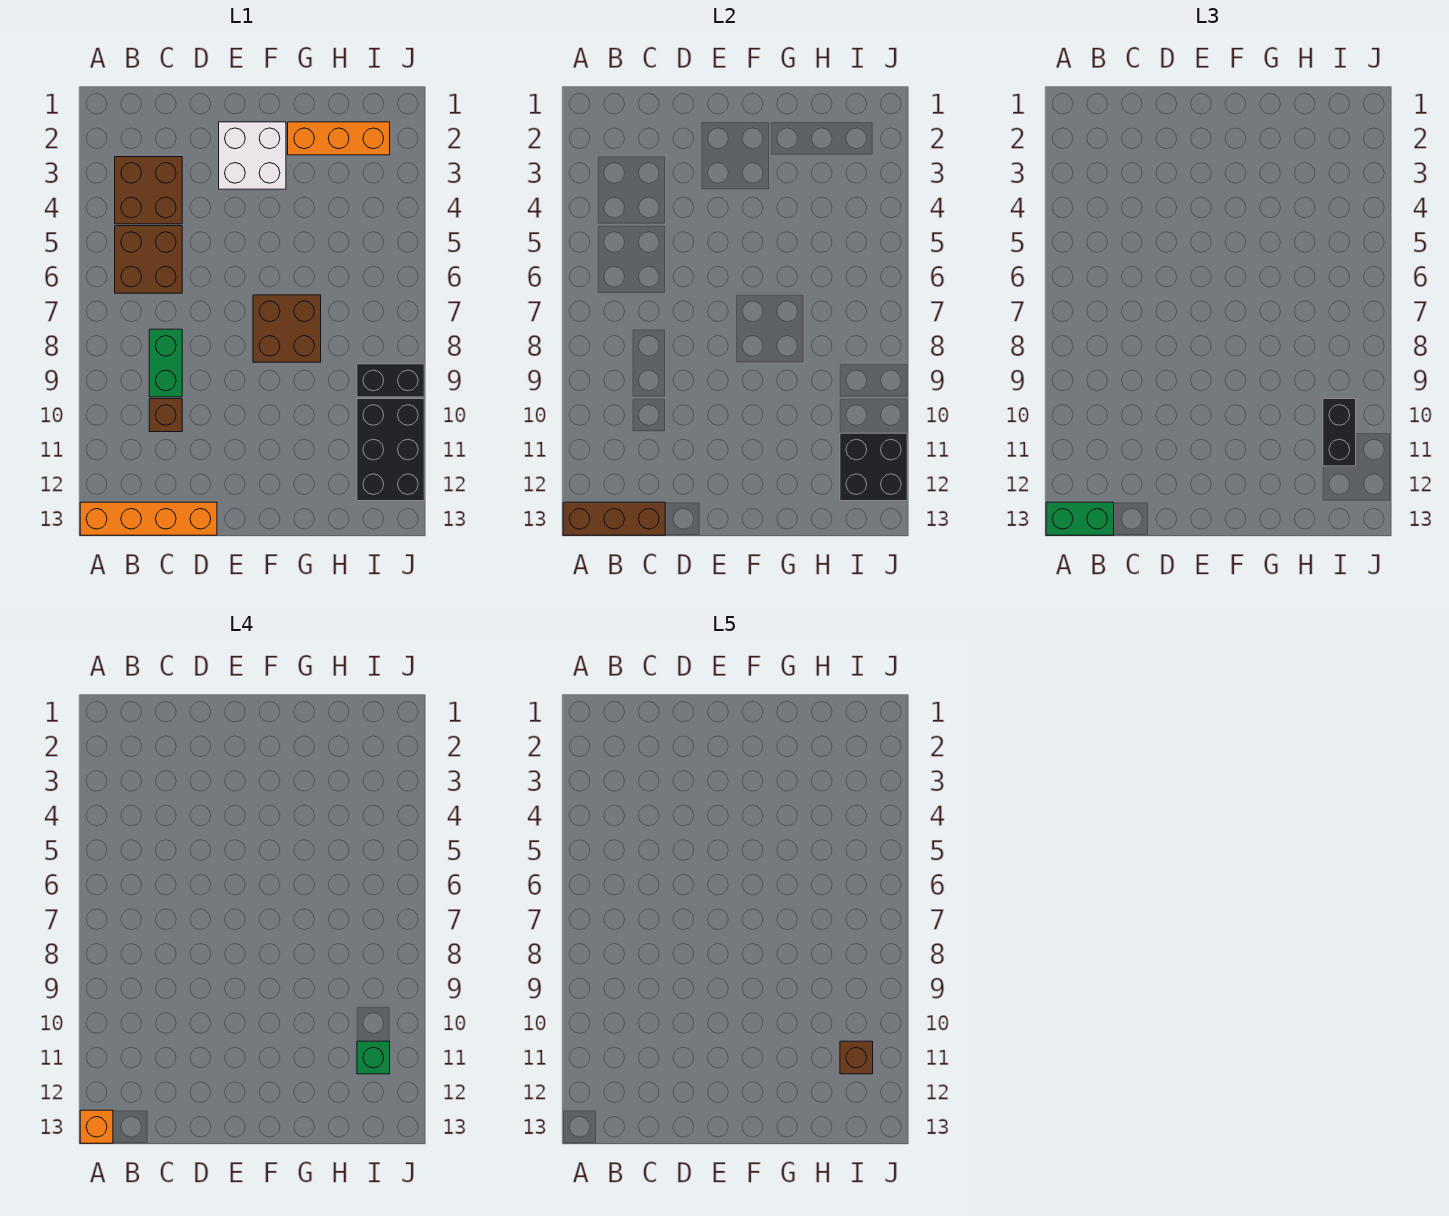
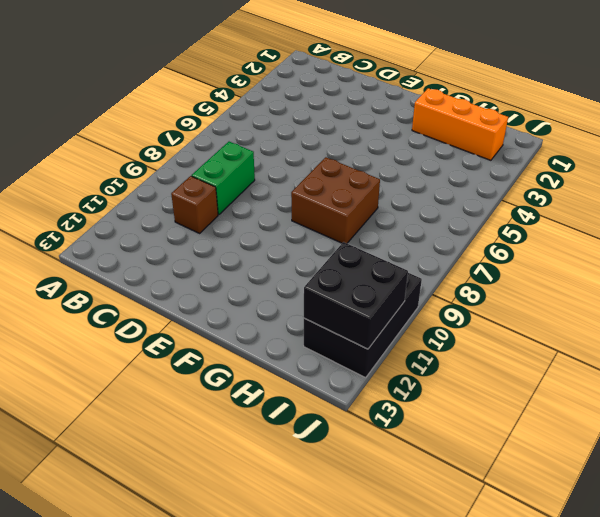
none -> orange 1x4 brick [80,502,217,535]
none -> brown 2x2 brick [115,157,182,224]
none -> brown 2x2 brick [115,226,182,293]

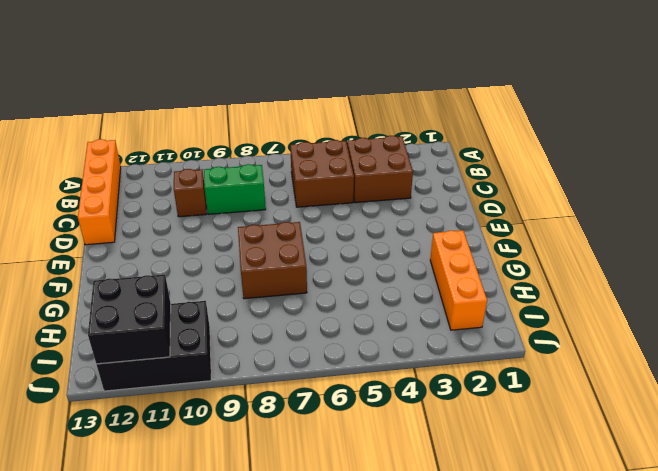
none -> white 2x2 brick [219,122,286,189]
none -> black 1x2 brick [357,364,424,397]
none -> brown 1x3 brick [563,502,665,535]

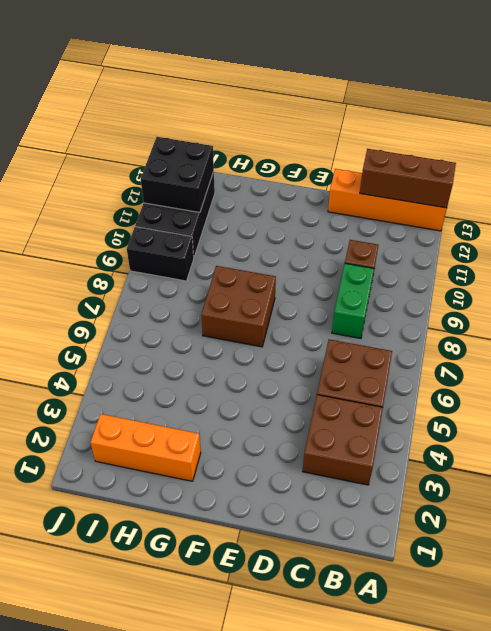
none -> white 2x2 brick [219,122,286,189]
none -> green 1x2 brick [1046,502,1114,535]
none -> black 1x2 brick [1323,399,1356,466]

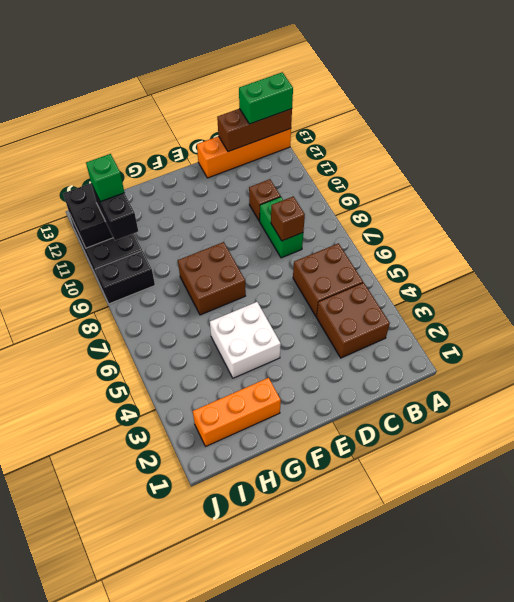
brown 1x1 brick [271,196,305,241] -> brown 1x1 brick moved to [840,1041,873,1074]
white 2x2 brick [210,302,281,378] -> white 2x2 brick moved to [219,122,286,189]
none -> orange 1x1 brick [80,1110,113,1143]

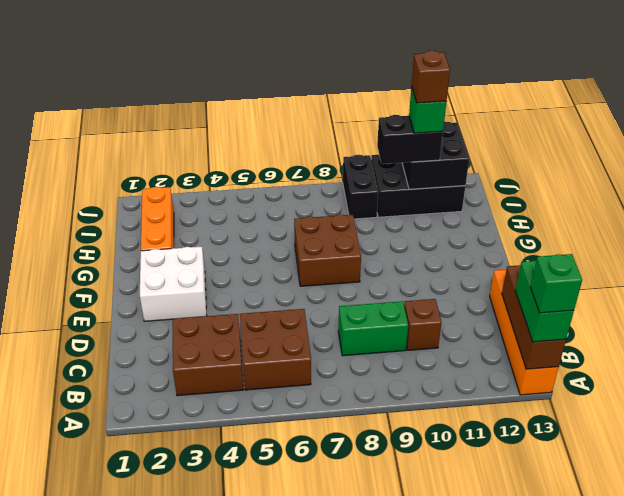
green 1x1 brick [530,254,582,313] -> orange 1x1 brick [80,1110,113,1143]

